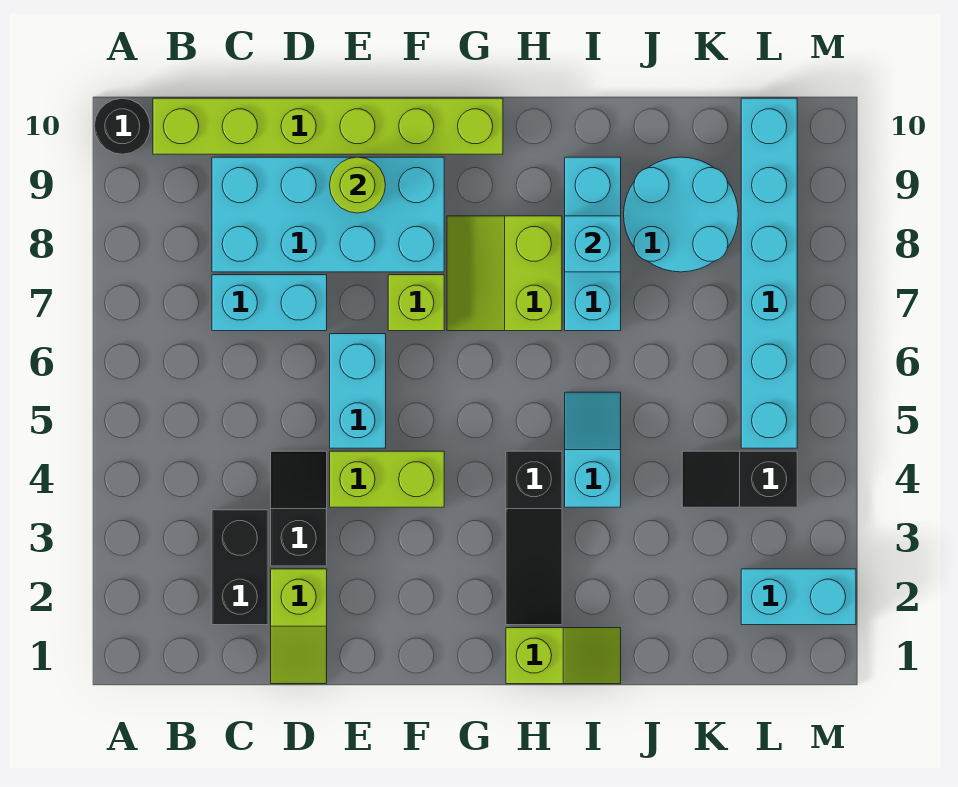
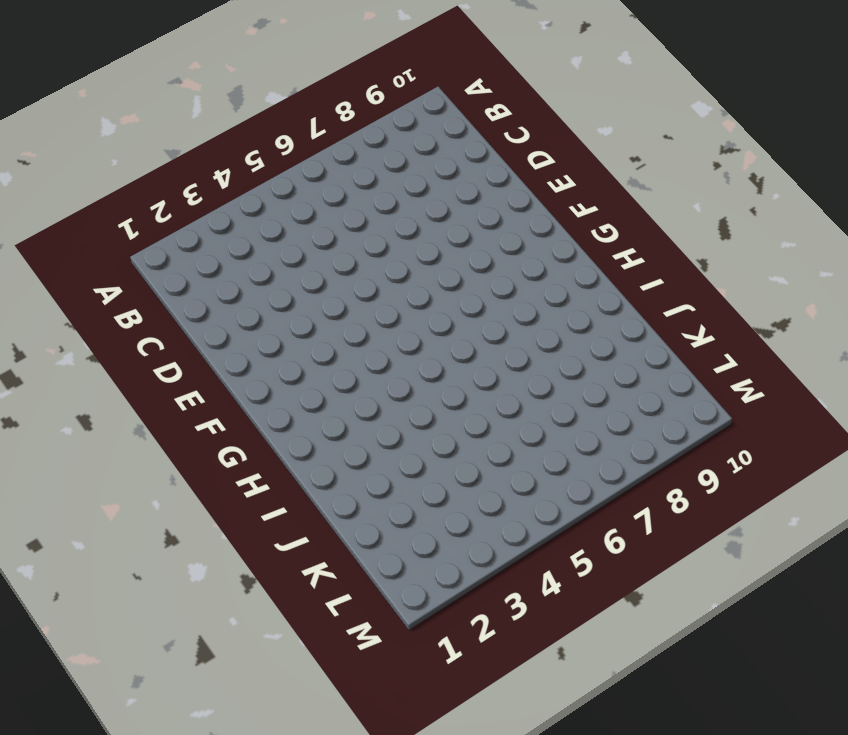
none -> black 1x1 round brick [94,98,150,154]
none -> lime 1x6 brick [153,98,503,154]
none -> black 1x2 brick [212,510,268,625]

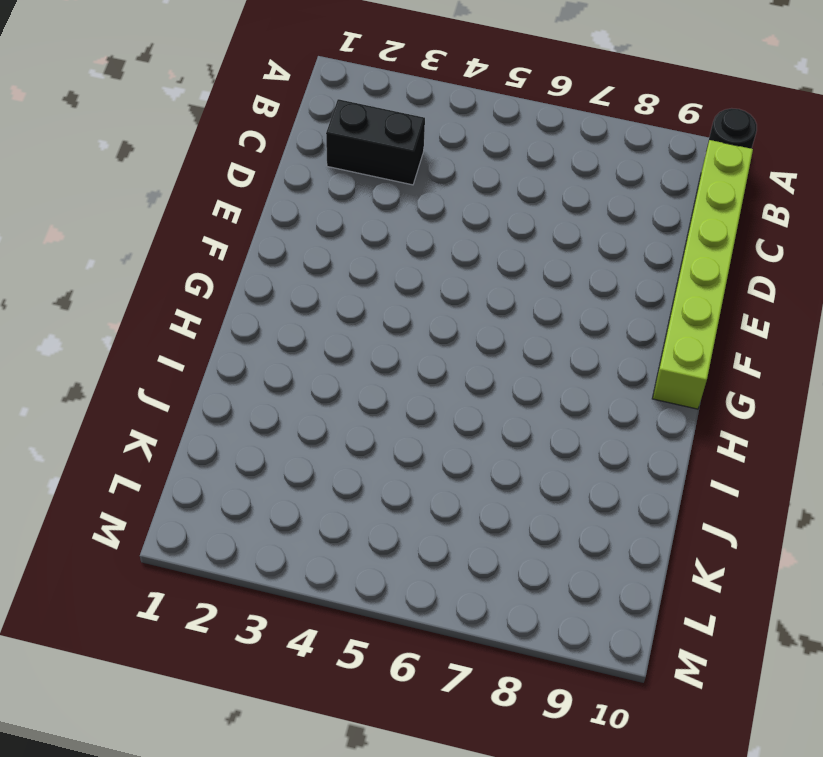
none -> cyan 1x2 brick [212,275,327,331]
none -> cyan 2x4 brick [212,157,444,272]
none -> lime 1x2 slope [271,569,327,684]

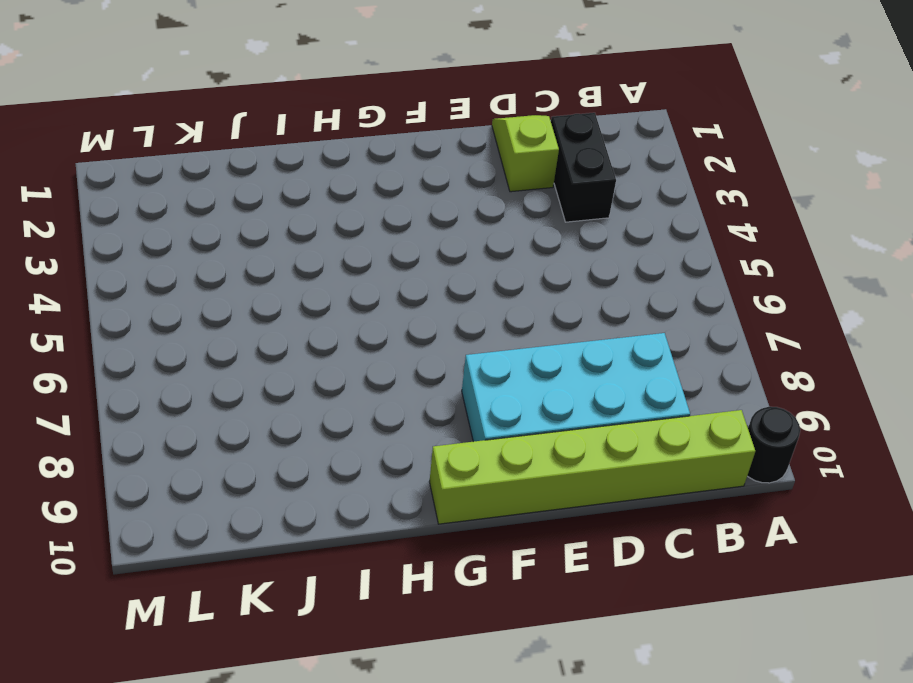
none -> cyan 1x2 brick [212,275,327,331]
none -> black 1x2 slope [271,451,327,566]
none -> lime 1x2 brick [330,451,444,507]

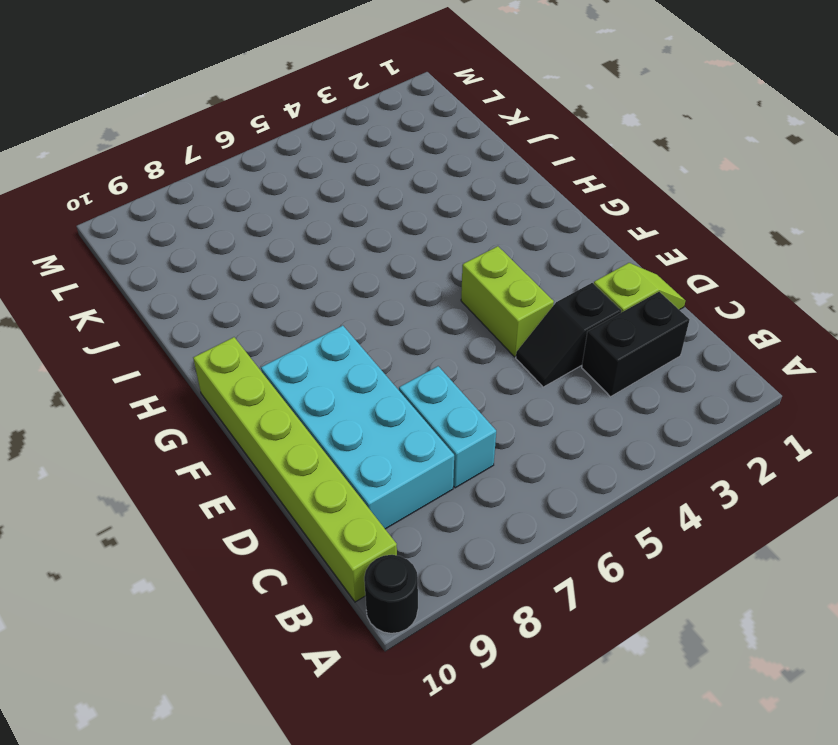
none -> cyan 1x2 brick [330,334,386,448]
none -> lime 1x1 brick [388,275,444,331]
none -> lime 2x2 slope [447,216,562,331]

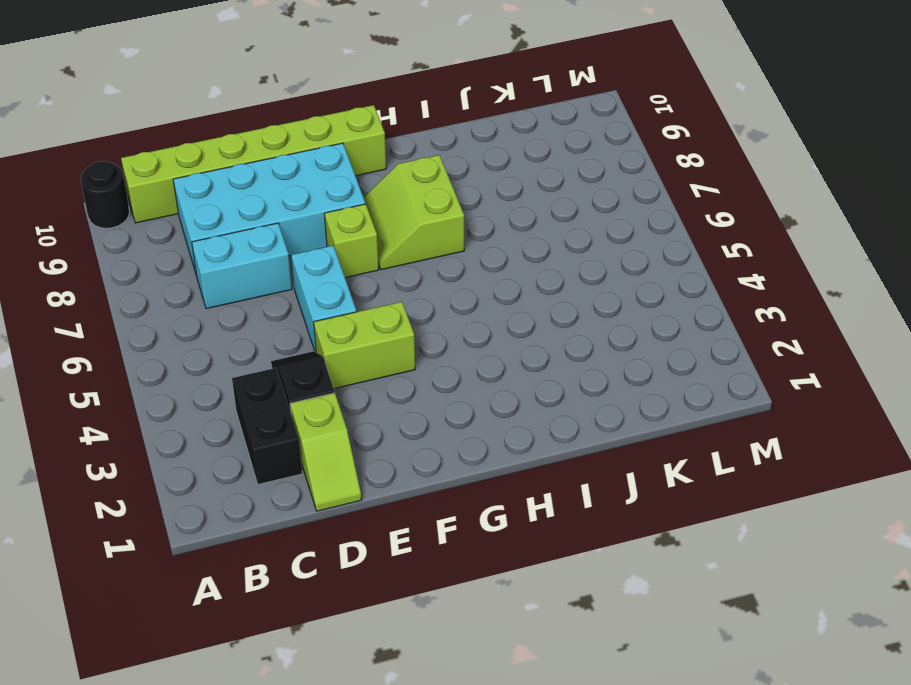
none -> lime 1x2 slope [506,628,621,684]
none -> black 1x3 slope [506,451,562,625]
none -> cyan 1x2 slope [565,392,621,507]

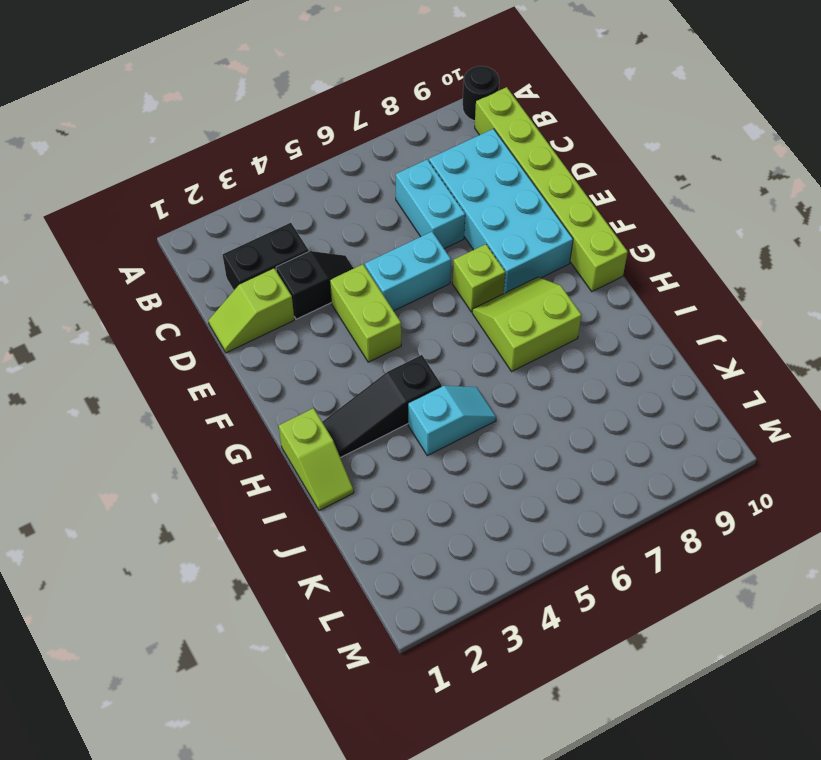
none -> cyan 1x3 brick [565,157,621,331]
none -> cyan 2x2 round brick [624,157,738,272]
none -> black 1x2 slope [682,451,797,507]

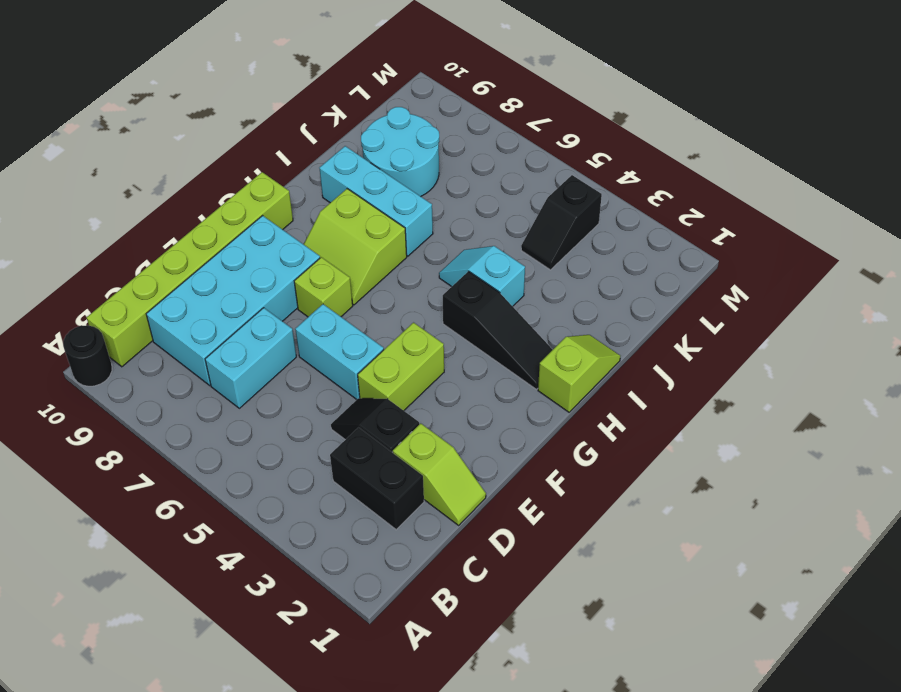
none -> cyan 1x2 brick [741,569,856,625]
none -> cyan 1x6 brick [741,98,797,448]
none -> lime 1x1 round brick [330,157,385,213]

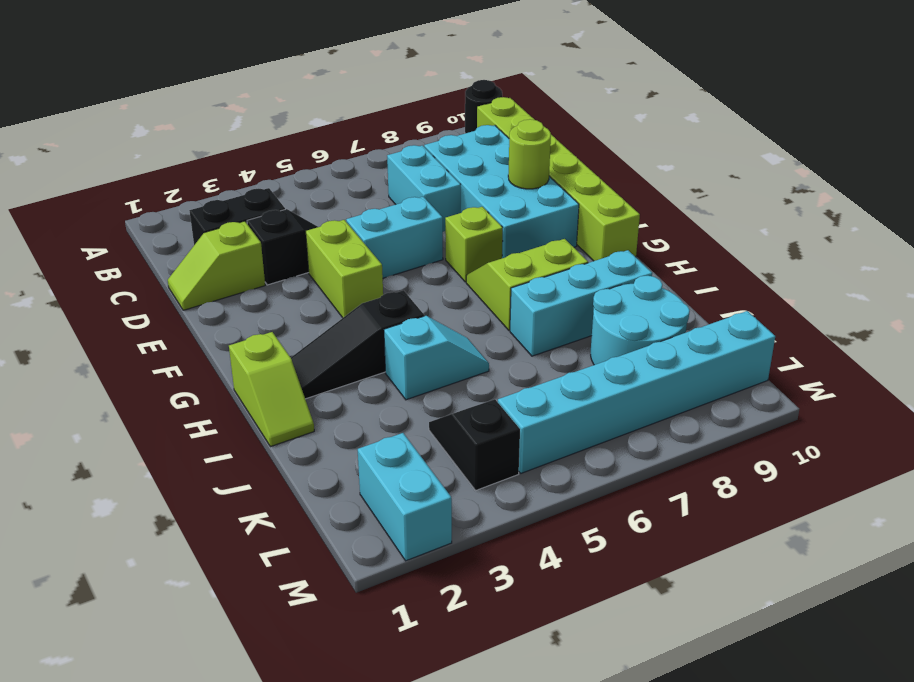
none -> cyan 1x1 brick [565,216,621,272]

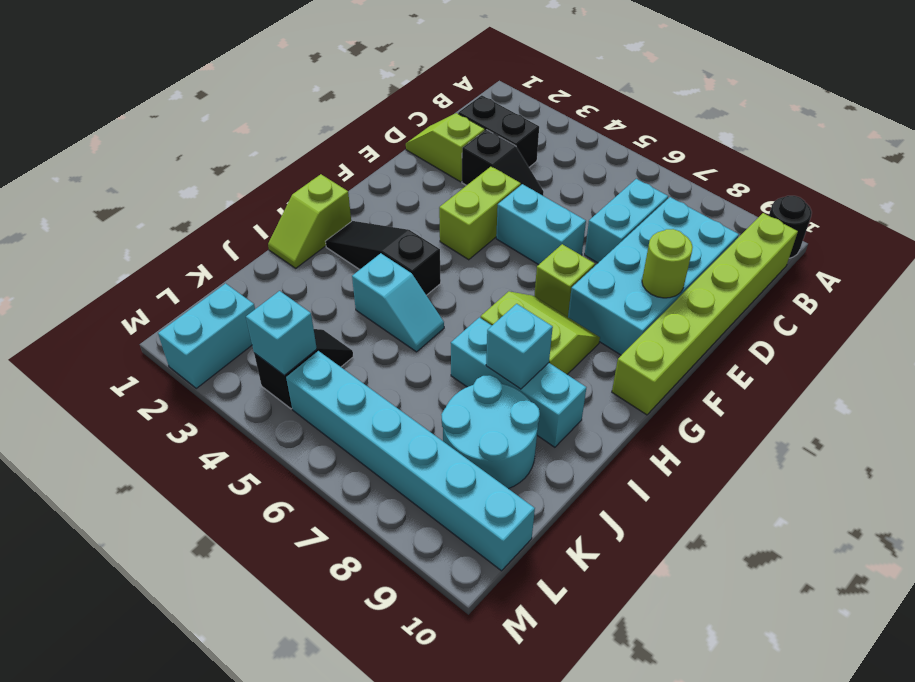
cyan 1x1 brick [246,291,317,376] -> none

